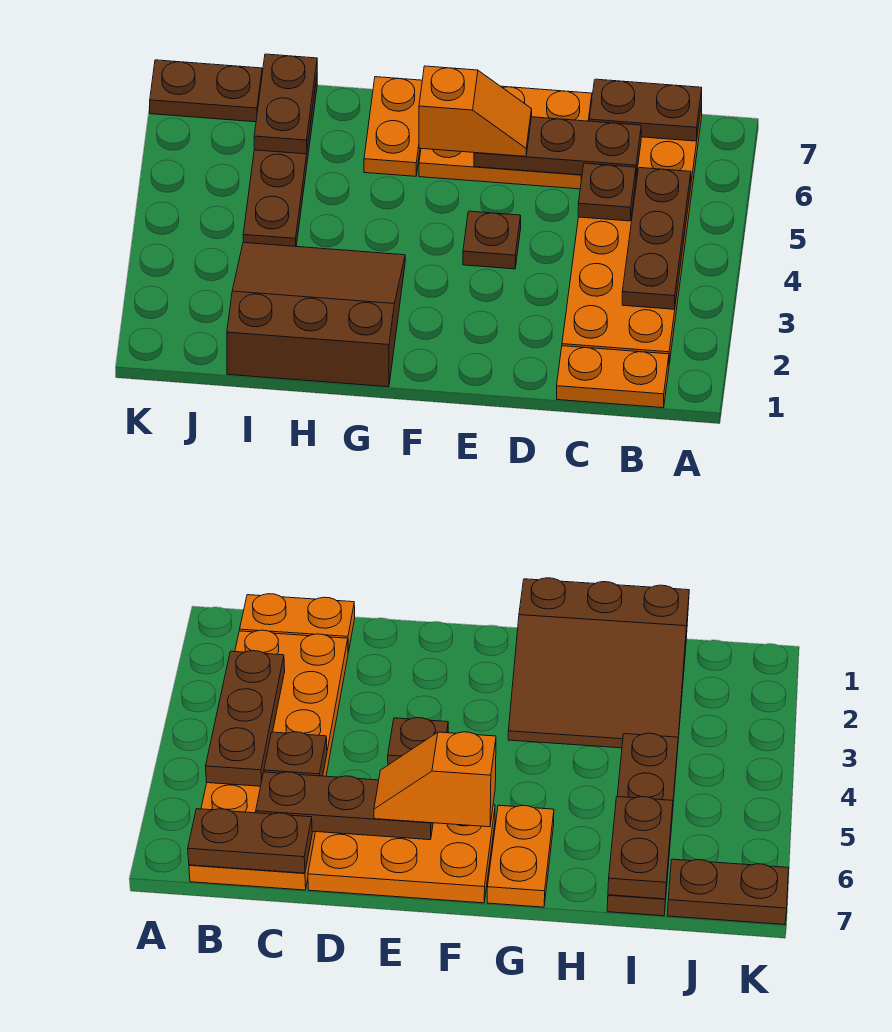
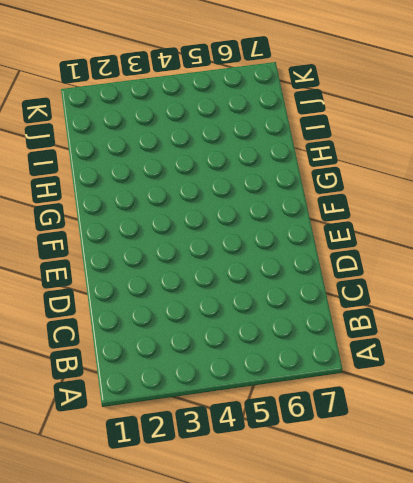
none -> orange 1x2 plate [557,346,669,408]
none -> orange 2x6 plate [562,104,702,364]
none -> orange 2x3 plate [419,86,592,189]

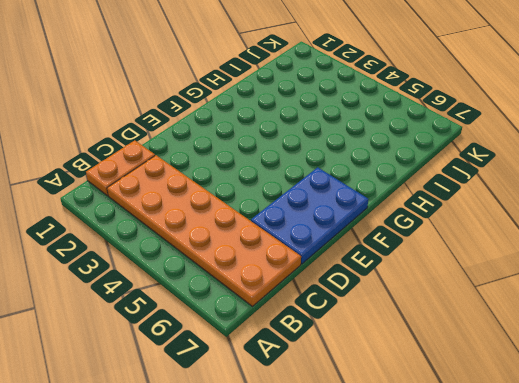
blue 2x3 plate [251,167,368,264] -> orange 2x3 plate [419,86,592,189]
none -> brown 1x1 plate [463,211,521,269]
none -> brown 3x3 slope [227,243,405,387]
none -> orange 1x2 plate [364,77,422,176]

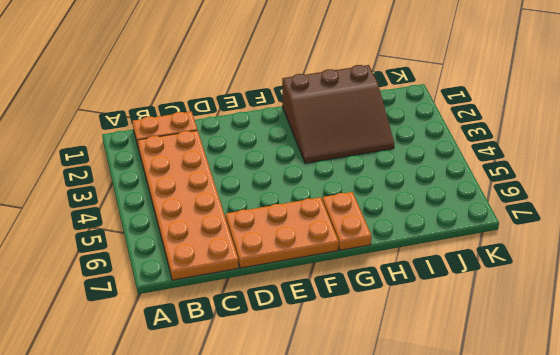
none -> brown 1x1 plate [463,211,521,269]
none -> brown 1x4 plate [243,77,317,246]
none -> brown 1x2 plate [150,60,262,122]

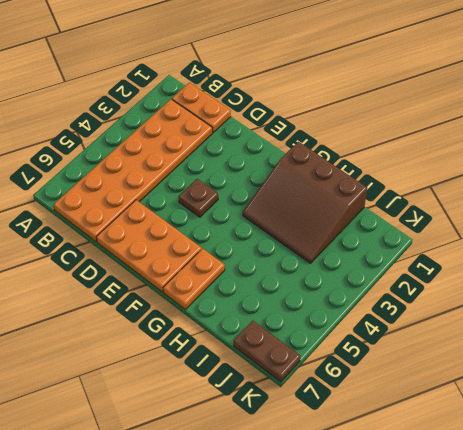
none -> brown 1x4 plate [243,77,317,246]
none -> brown 1x3 plate [622,168,691,309]
none -> brown 1x2 plate [589,79,702,141]

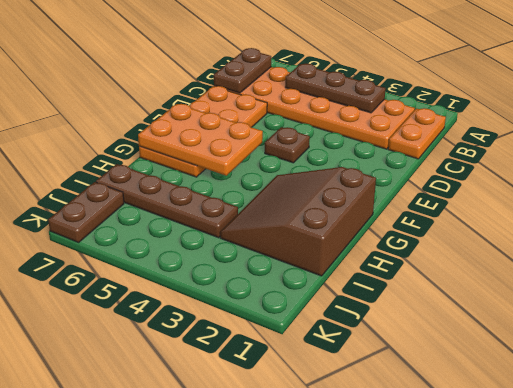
orange 2x3 plate [138,104,263,176] -> none
none -> brown 1x1 plate [578,163,636,221]
none -> brown 1x3 plate [474,117,641,176]
none -> brown 1x2 plate [254,54,317,154]

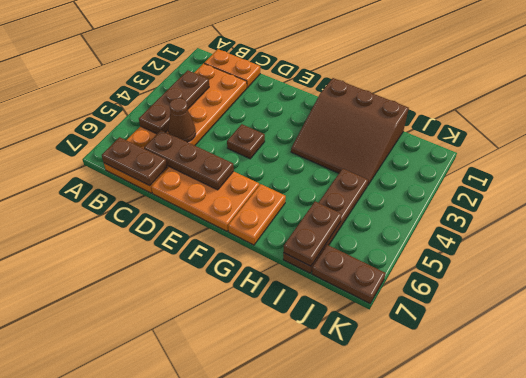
brown 1x1 cone [168,98,196,142] -> brown 1x1 plate [578,163,636,221]
none -> orange 1x2 slope [419,66,532,156]

